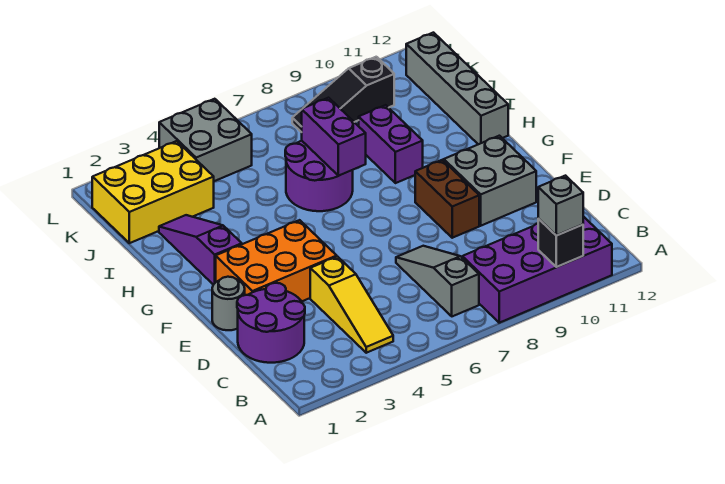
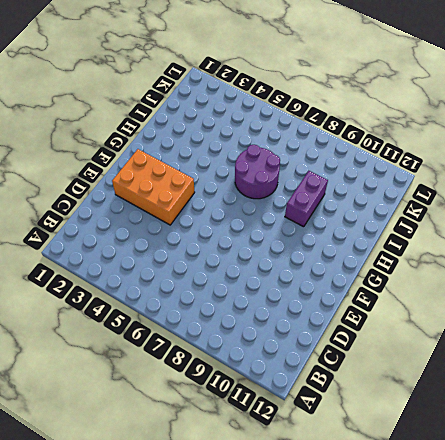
none -> purple 2x4 brick [462,216,612,323]
none -> yellow 1x3 slope [310,257,393,353]
none -> grey 1x3 slope [396,246,479,316]

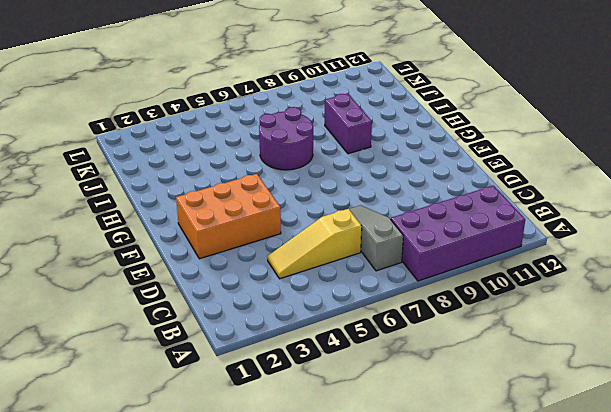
yellow 1x3 slope [267,209,362,279] -> yellow 1x3 slope turned to [310,257,393,353]
none -> purple 2x2 round brick [237,283,305,363]
none -> grey 1x1 round brick [212,277,245,330]
none -> brown 1x2 brick [415,160,479,238]

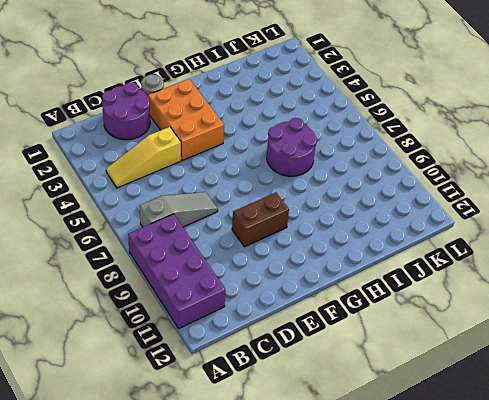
none -> grey 2x2 brick [444,136,536,226]
none -> purple 1x3 slope [159,215,242,285]
none -> purple 1x2 brick [359,105,423,183]

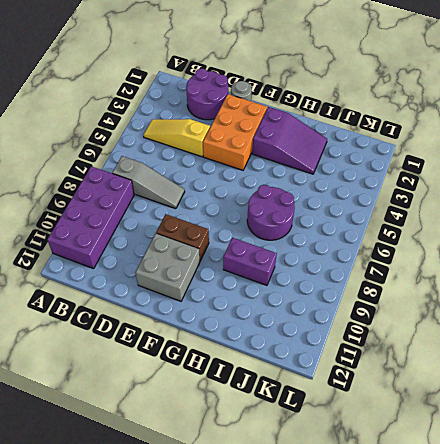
purple 2x3 slope [252,107,327,174] -> purple 1x3 slope [159,215,242,285]
none -> grey 1x4 brick [406,33,508,144]
none -> yellow 2x3 brick [92,141,214,243]
none -> grey 2x2 brick [159,99,252,181]

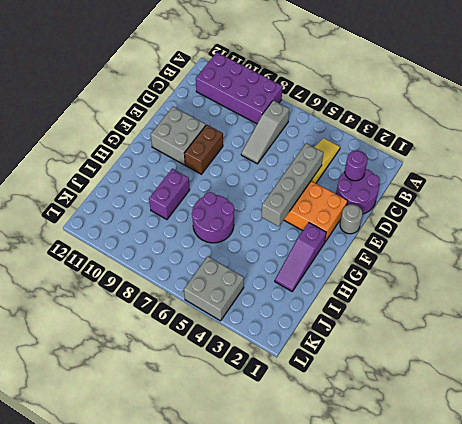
purple 1x1 round brick [345,151,368,181] -> none
grey 1x4 brick [261,143,323,227] -> grey 1x4 brick moved to [406,33,508,144]
none -> yellow 2x3 brick [92,141,214,243]
none -> black 1x3 slope [292,57,394,132]
none -> black 1x1 brick [538,219,583,267]

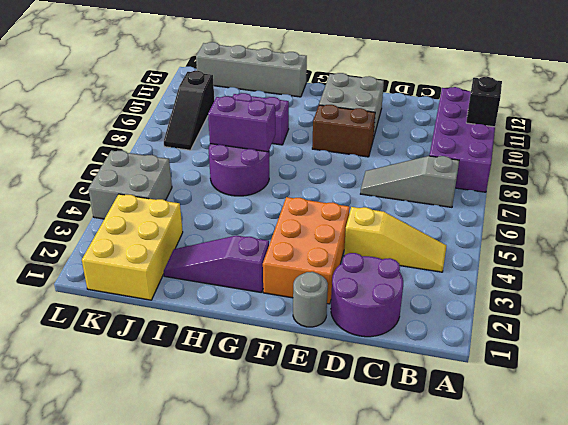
none -> grey 1x1 brick [538,176,583,235]

